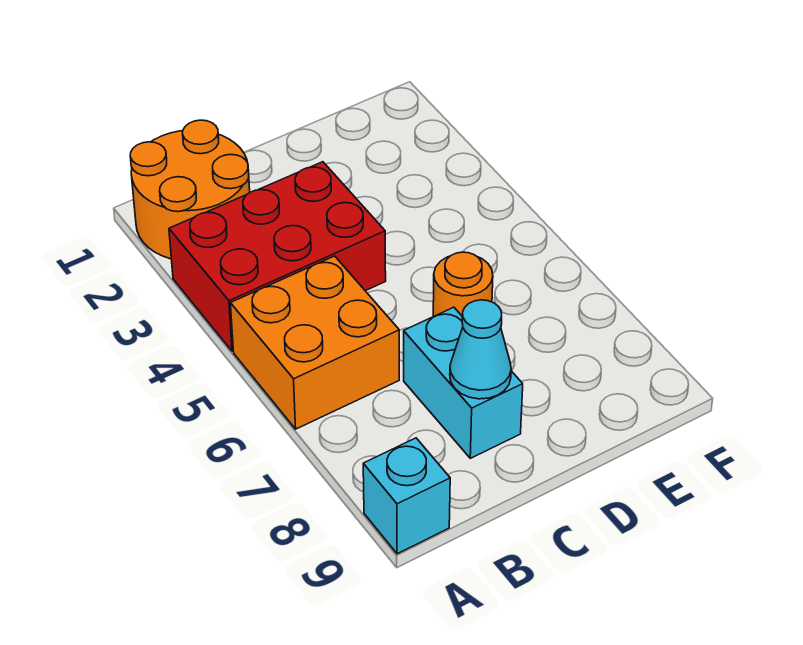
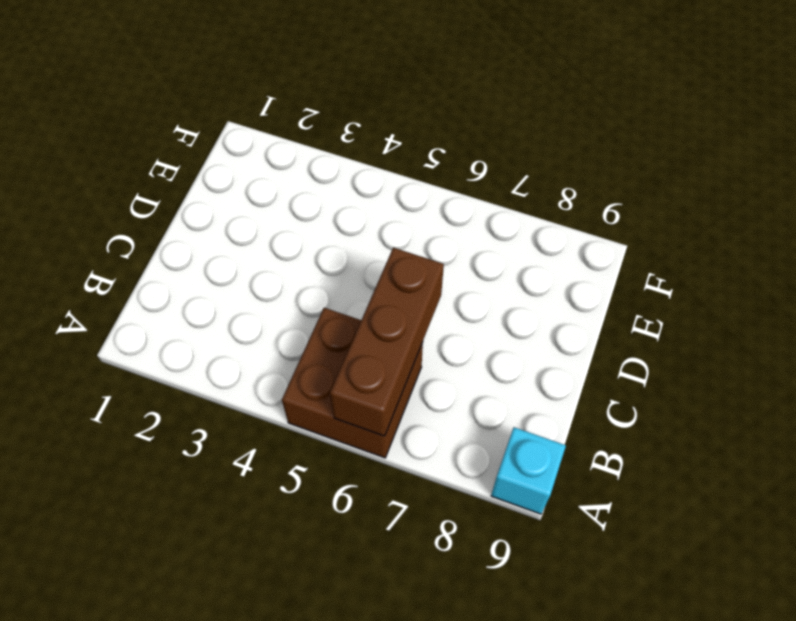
brown 2x2 brick [282,308,423,458] -> orange 2x2 brick [230,256,399,429]
brown 1x3 brick [330,248,444,436] -> none
none -> orange 2x2 round brick [130,120,250,259]
none -> red 2x3 brick [169,162,386,351]

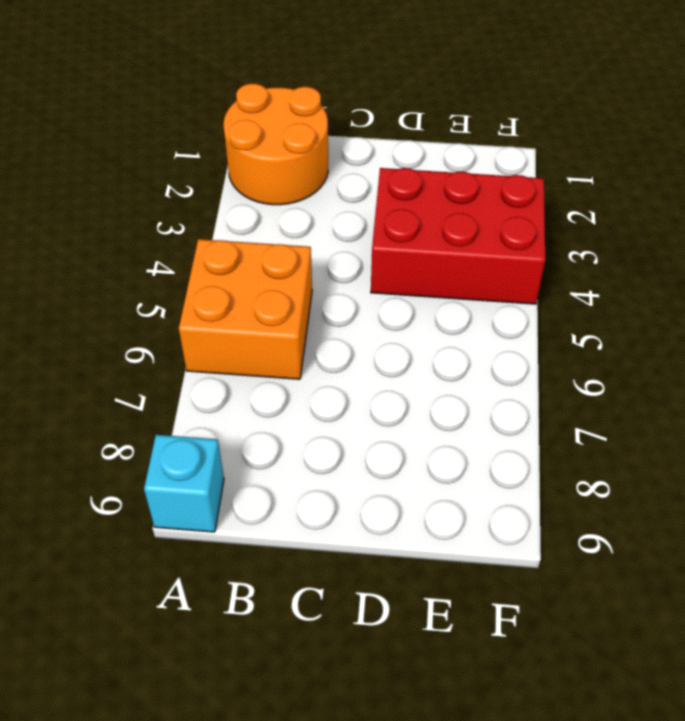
red 2x3 brick [371,168,545,304] -> red 2x3 brick moved to [169,162,386,351]
none -> cyan 1x2 brick [404,307,523,458]
none -> orange 1x1 round brick [433,252,493,316]

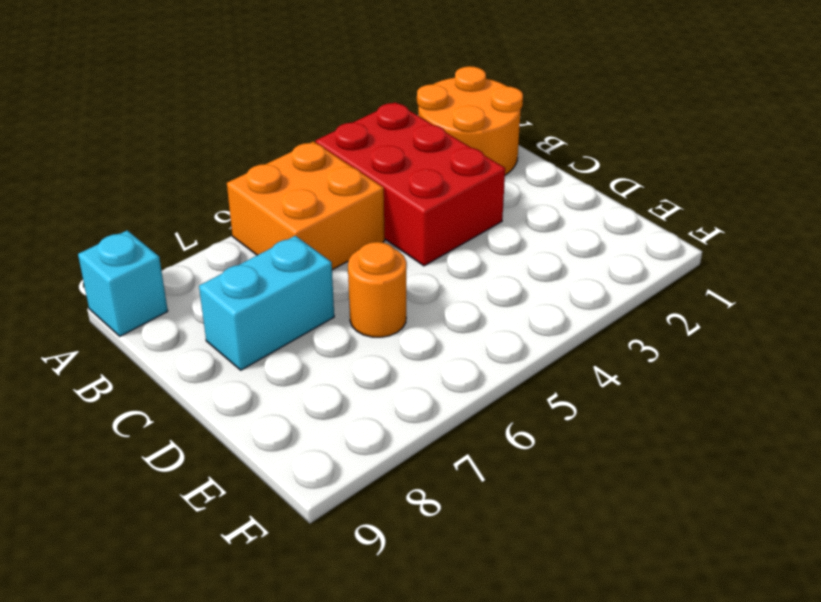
none -> cyan 1x1 cone [450,300,511,399]

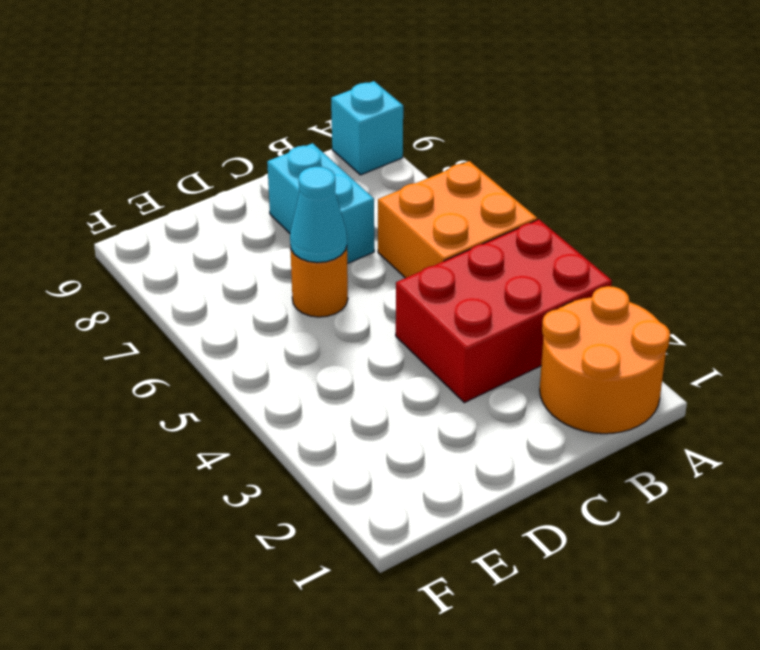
cyan 1x1 cone [290,167,347,263] -> cyan 1x1 cone moved to [450,300,511,399]

